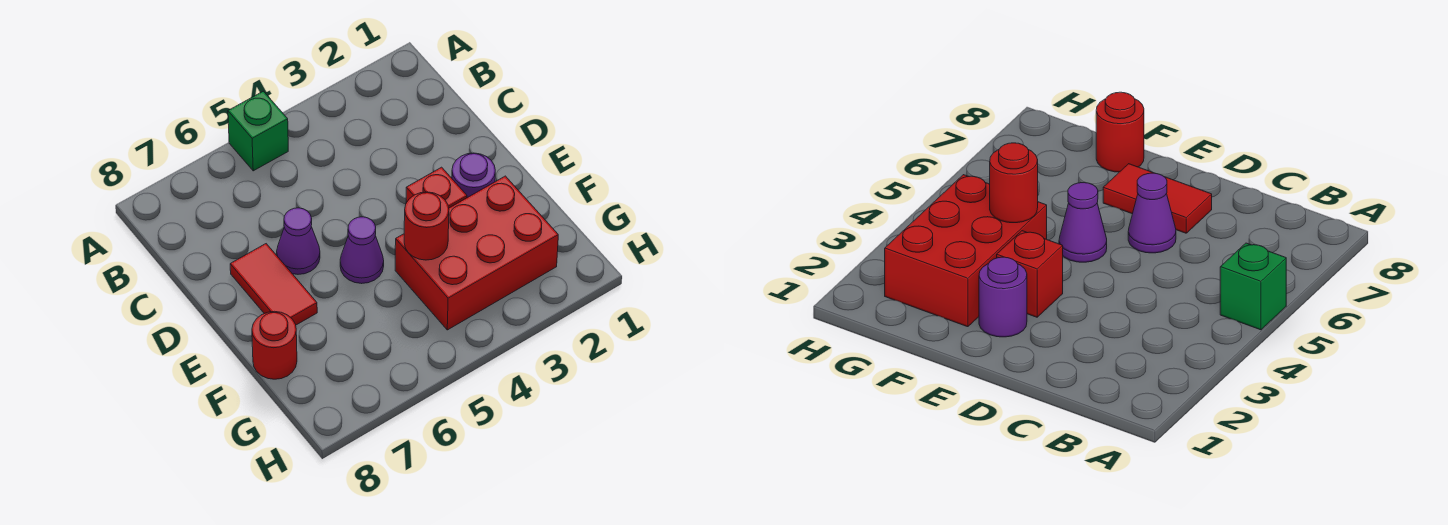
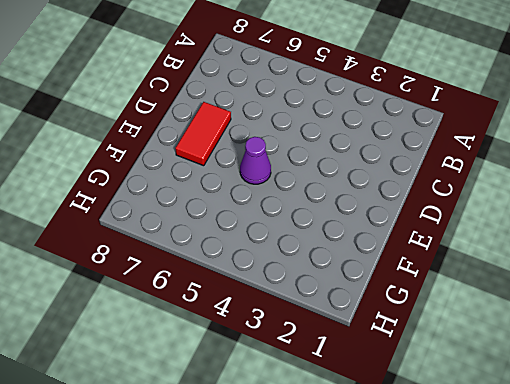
none -> green 1x1 brick [228,91,288,171]
none -> purple 1x1 cone [277,208,320,274]

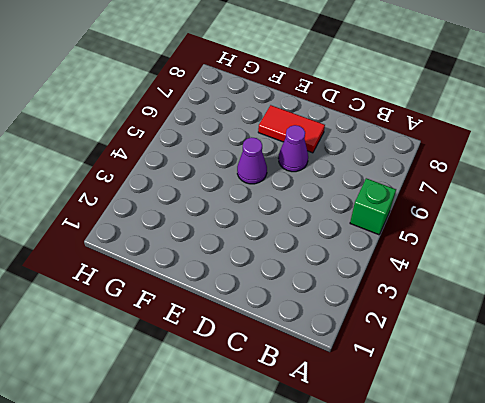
none -> purple 1x1 round brick [452,153,495,198]
none -> red 1x1 brick [406,167,467,208]

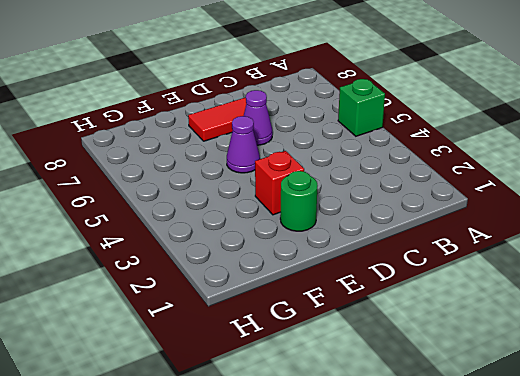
green 1x1 round brick [280,171,318,231] -> purple 1x1 round brick [452,153,495,198]
none -> red 2x3 brick [395,176,558,330]
none -> red 1x1 round brick [252,311,297,379]

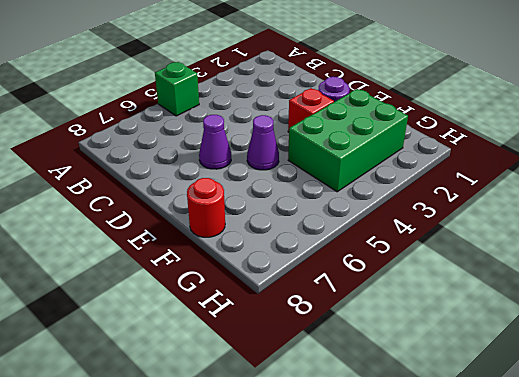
green 2x3 brick [288,89,408,192] -> red 2x3 brick [395,176,558,330]
none -> red 1x2 tile [230,244,317,325]
none -> red 1x1 round brick [404,192,449,260]

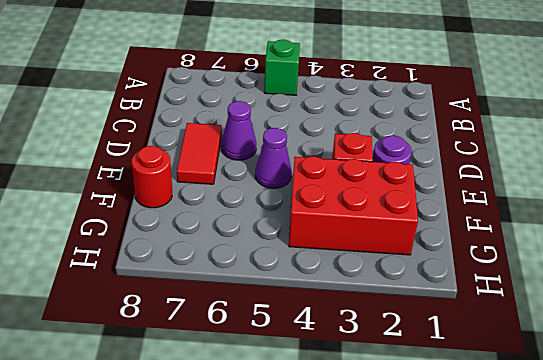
none -> red 1x1 round brick [404,192,449,260]

